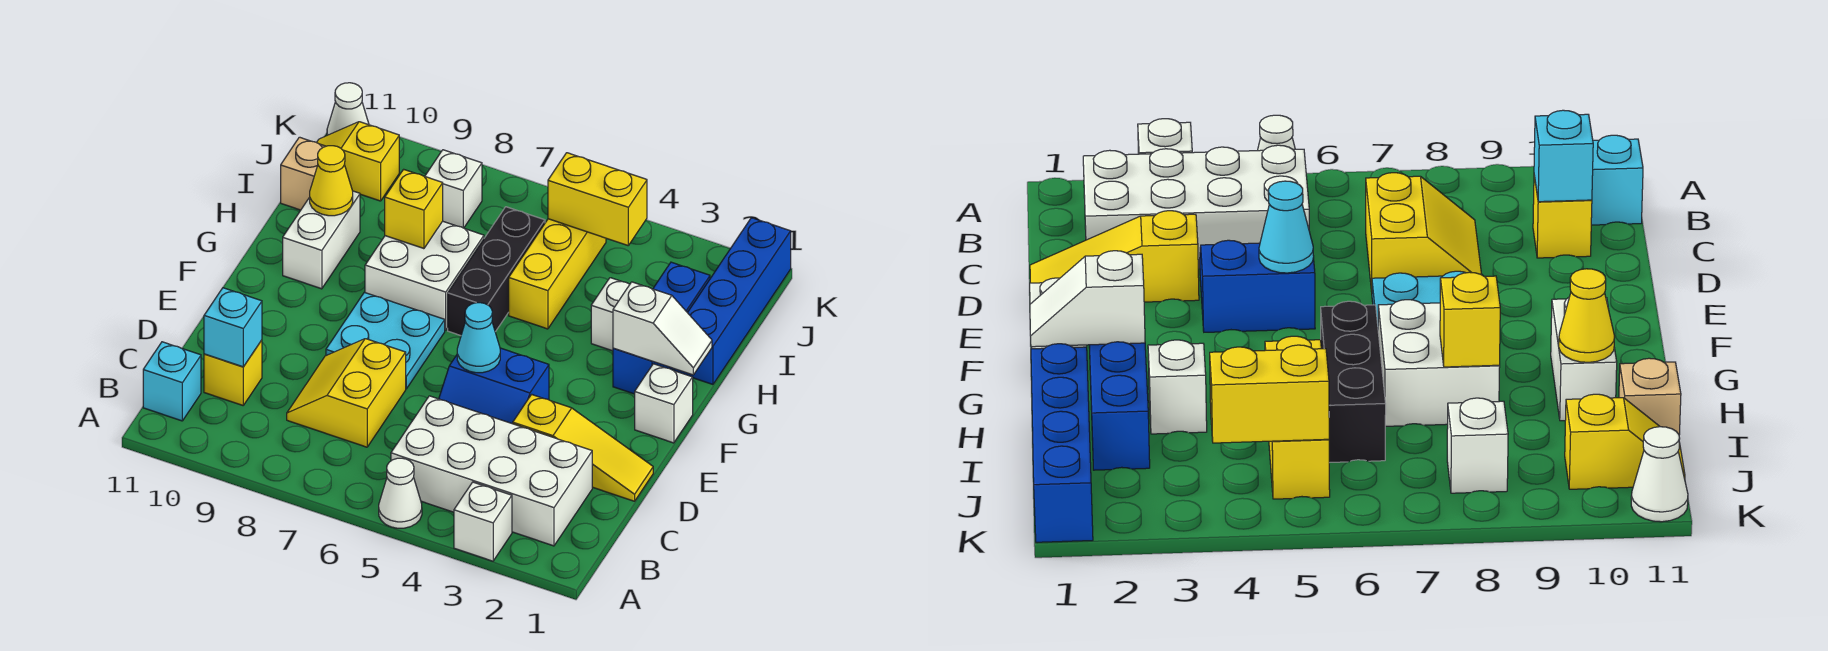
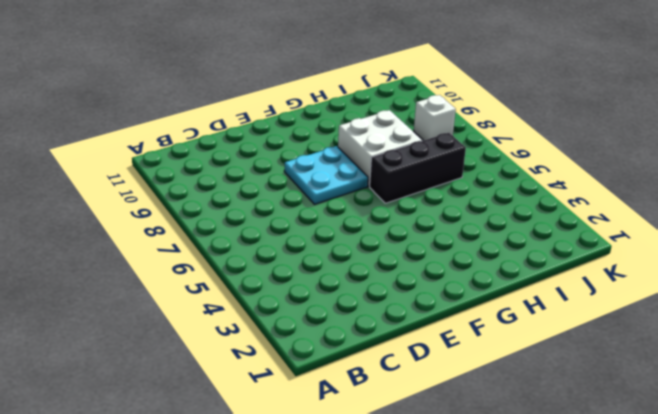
none -> white 1x1 brick [454,482,512,561]
none -> white 1x1 cone [379,458,422,528]
none -> white 2x4 brick [391,396,592,546]

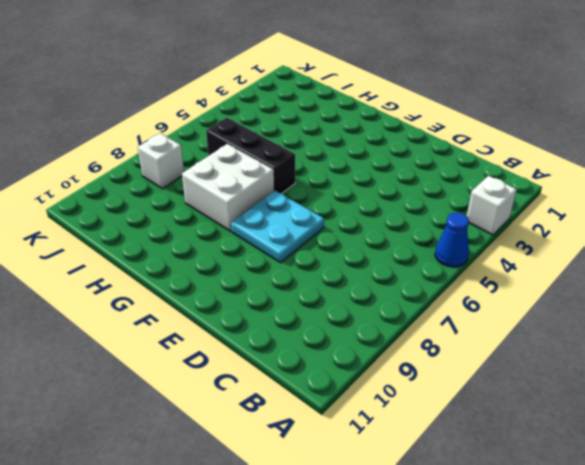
blue 1x1 cone [435,212,469,267] -> white 1x1 cone [379,458,422,528]
none -> white 2x4 brick [391,396,592,546]
none -> cyan 1x1 brick [143,342,201,421]
none -> yellow 2x2 slope [287,339,406,447]

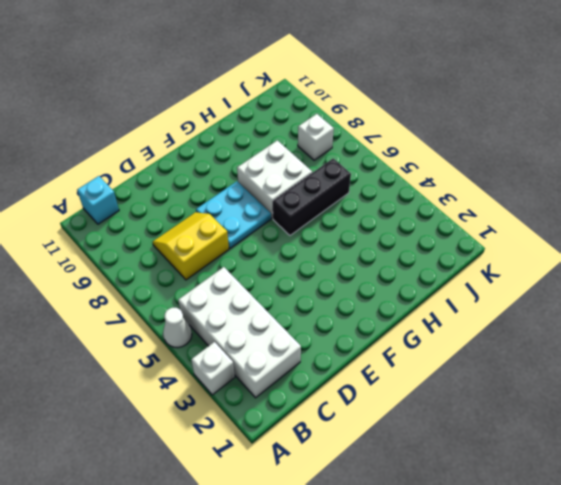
none -> yellow 1x1 brick [204,340,262,405]
none -> yellow 1x3 slope [513,394,653,501]
none -> blue 2x2 slope [439,348,549,424]

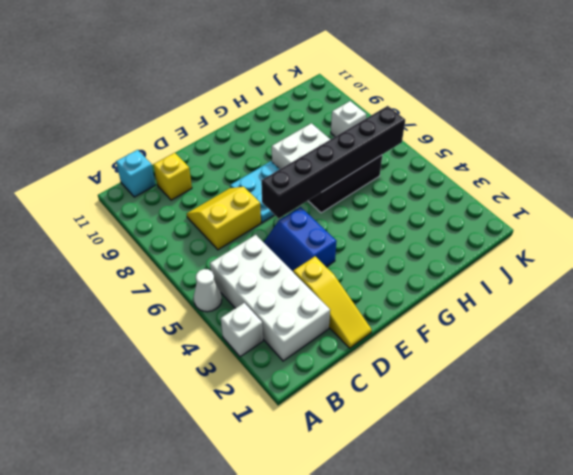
black 1x6 brick [261,106,405,218] -> none
none -> white 1x1 brick [635,364,693,443]
none -> blue 1x3 brick [613,262,710,394]
none -> white 1x2 brick [283,191,360,289]

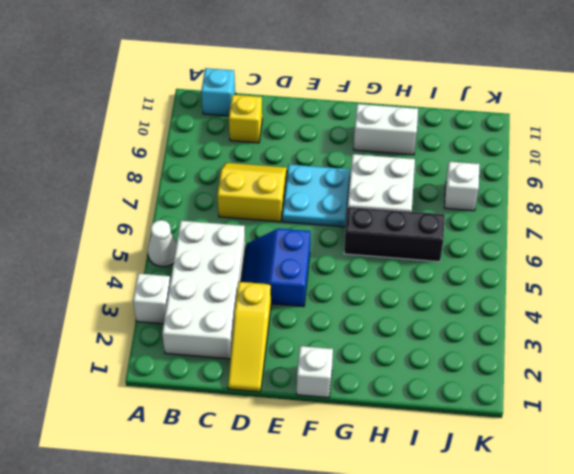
none -> blue 1x3 brick [613,262,710,394]
none -> blue 1x4 brick [674,218,791,384]
none -> white 1x1 brick [591,278,630,351]

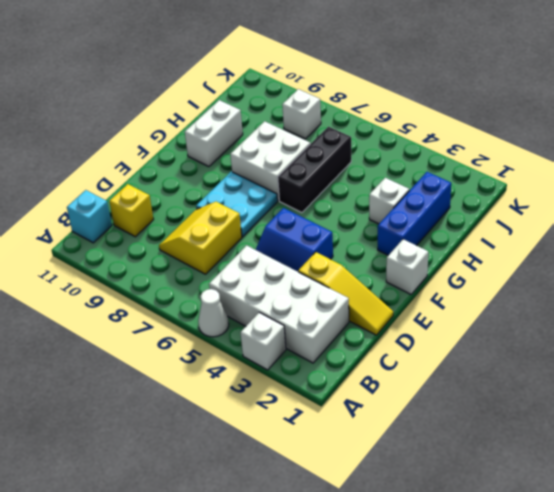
none -> blue 1x4 brick [674,218,791,384]
none -> yellow 1x3 brick [509,219,606,329]
none -> tan 1x1 brick [281,137,326,210]

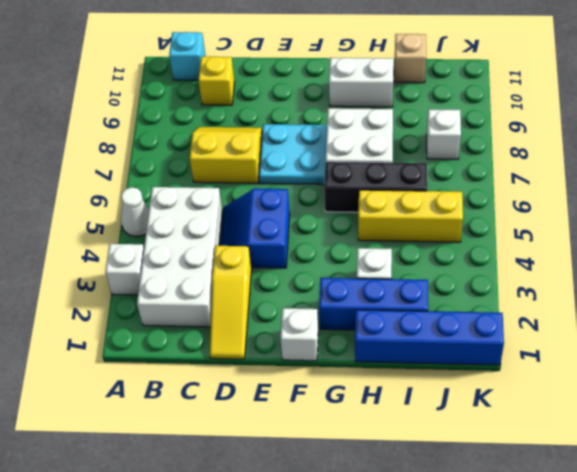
none -> yellow 1x2 slope [317,122,399,201]
none -> white 1x1 cone [327,83,369,135]
none -> cyan 1x1 brick [204,288,262,367]

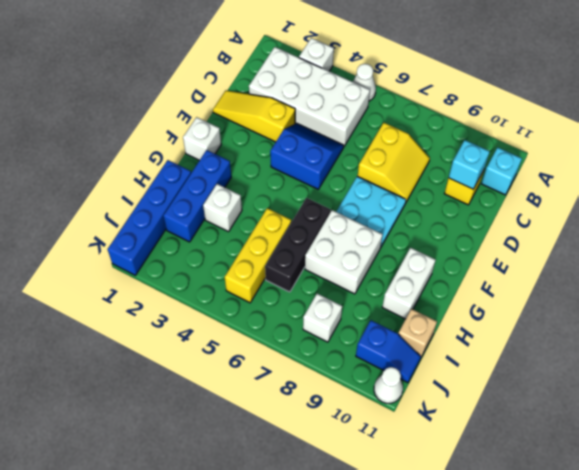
blue 1x2 slope [356,320,421,383] -> yellow 1x2 slope [317,122,399,201]
none -> cyan 1x1 cone [457,303,500,373]
none -> white 1x2 slope [613,282,712,375]
none -> yellow 1x1 brick [385,169,443,249]

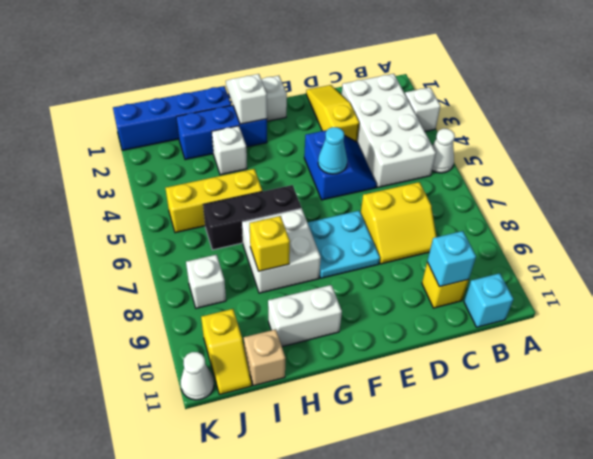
none -> yellow 1x1 cone [310,146,353,216]
none -> yellow 1x2 brick [548,153,647,245]

